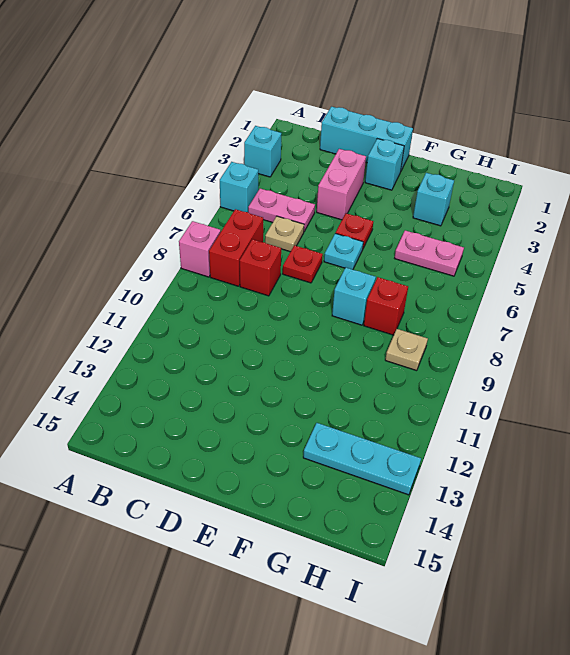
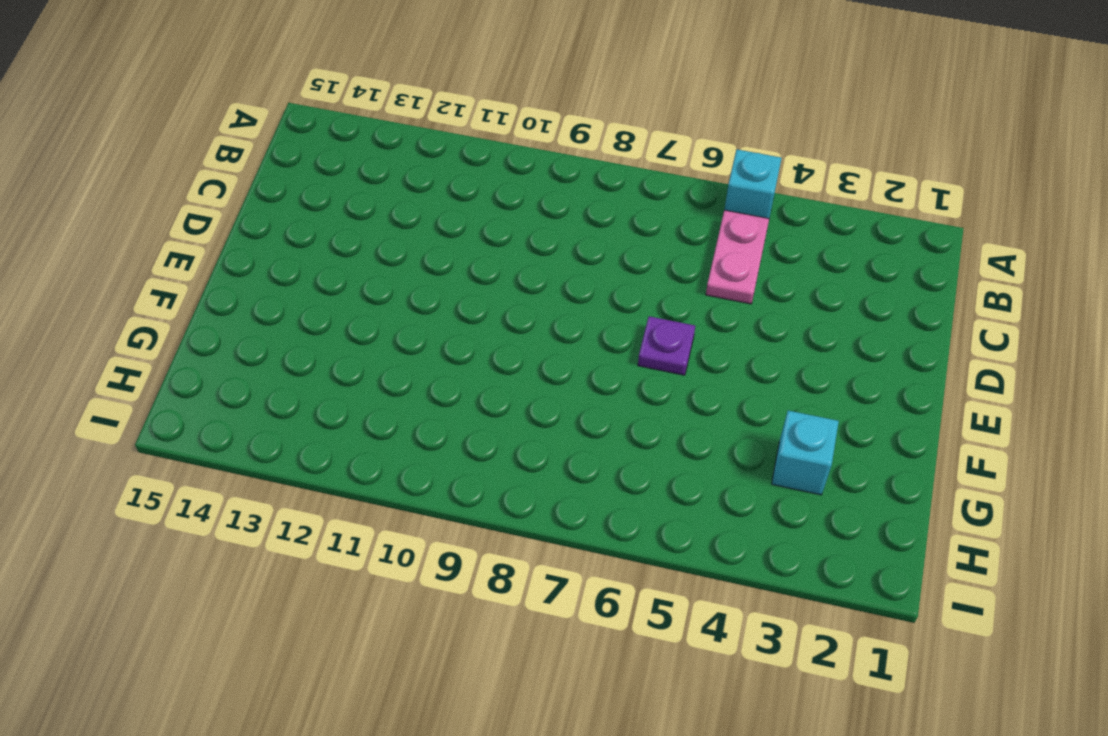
purple 1x1 plate [638,316,695,375] -> cyan 1x1 plate [324,233,363,269]
none -> cyan 1x1 brick [244,126,281,177]
none -> pink 1x1 brick [179,221,221,277]
none -> red 1x2 brick [209,209,263,286]

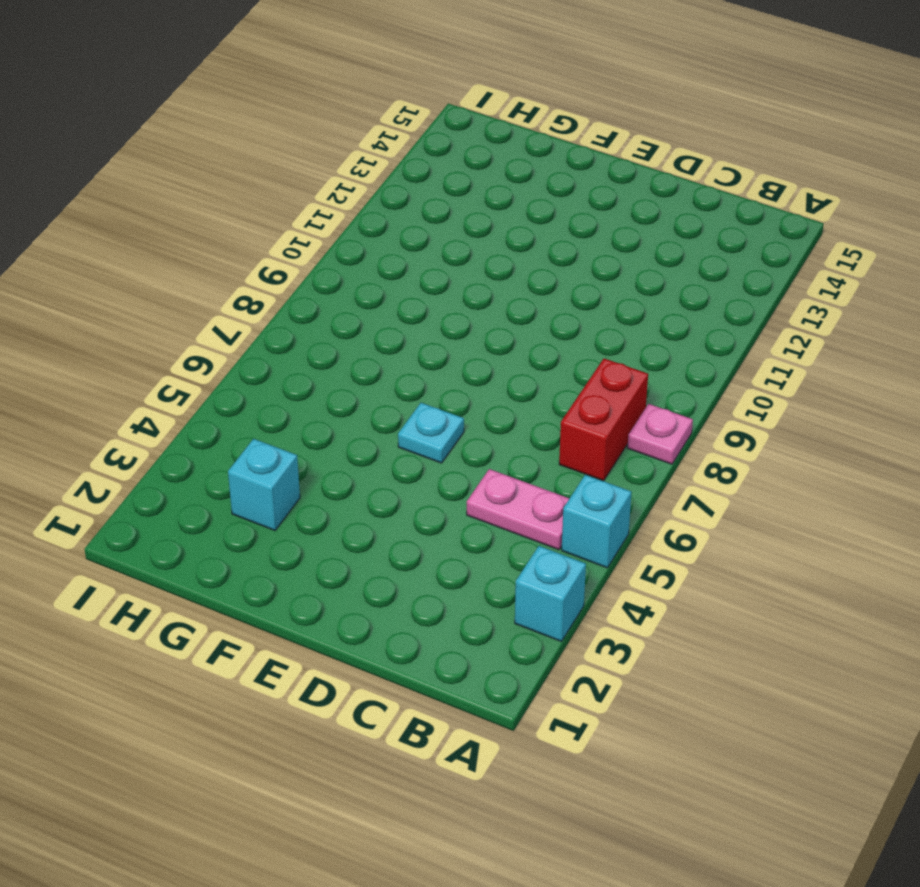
pink 1x1 plate [627,404,693,464] -> pink 1x1 brick [179,221,221,277]
none -> cyan 1x3 brick [320,107,413,171]
none -> tan 1x1 plate [265,216,304,252]
none -> red 1x1 brick [240,239,281,296]

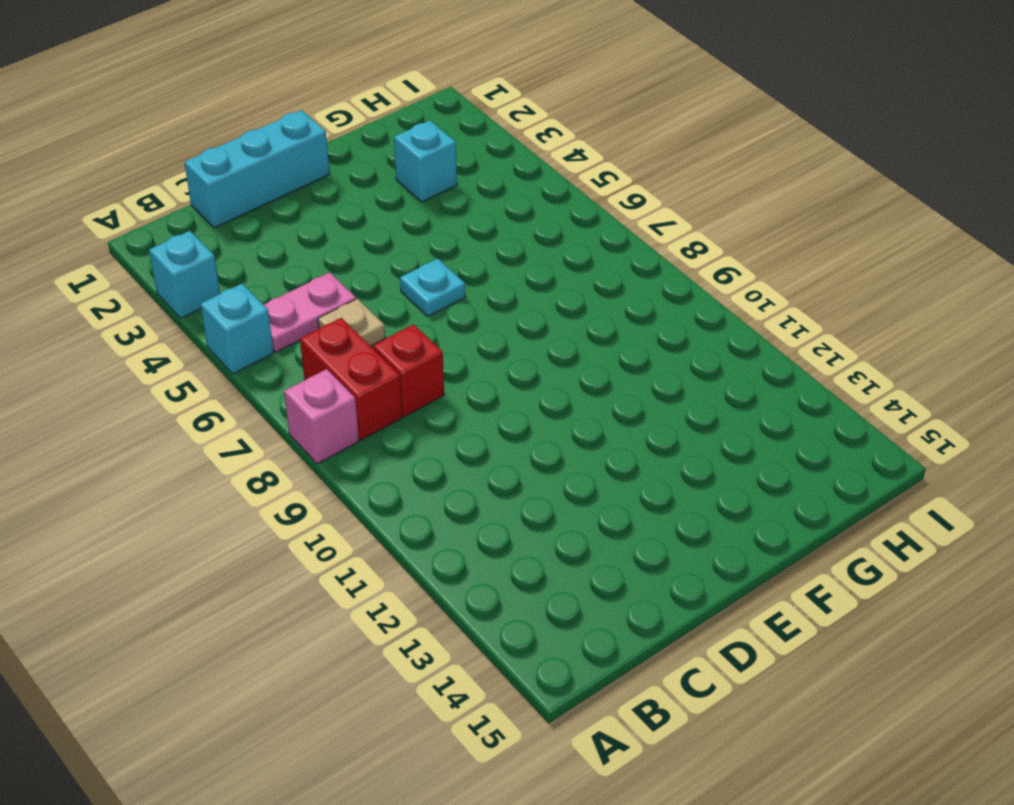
none -> pink 1x2 brick [317,149,366,220]
none -> red 1x1 plate [283,245,323,283]
none -> cyan 1x1 brick [365,139,404,190]

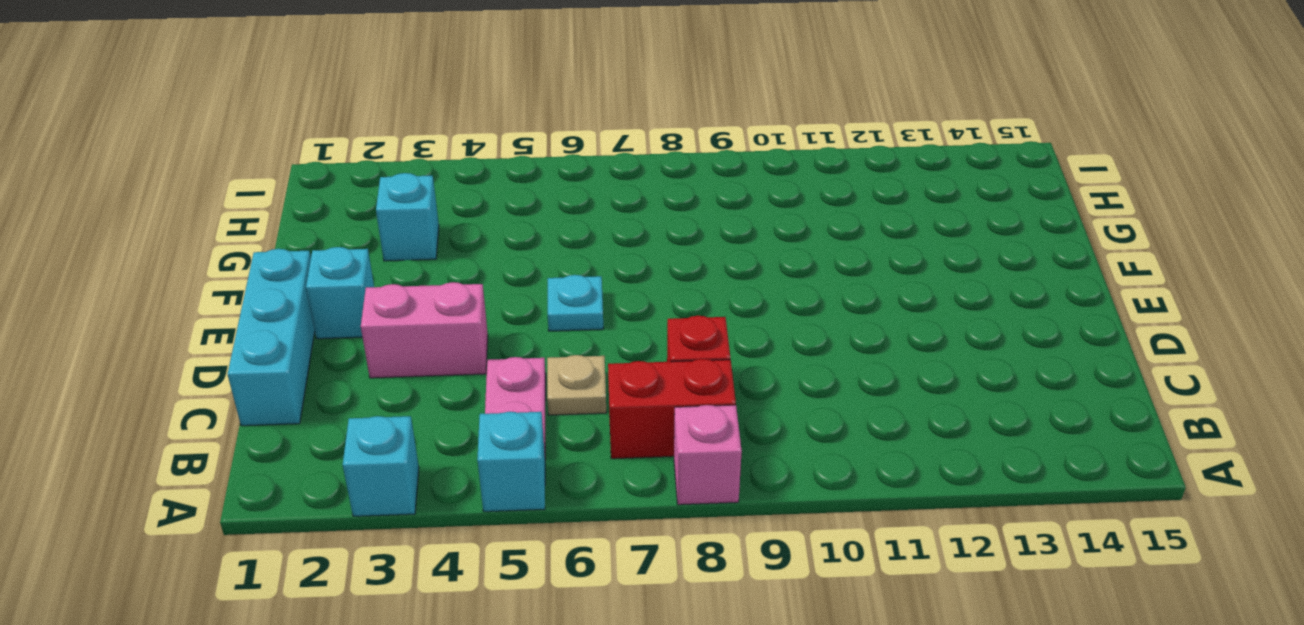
none -> red 1x1 plate [283,245,323,283]
none -> red 1x1 plate [336,213,373,248]
none -> cyan 1x1 brick [332,268,376,325]

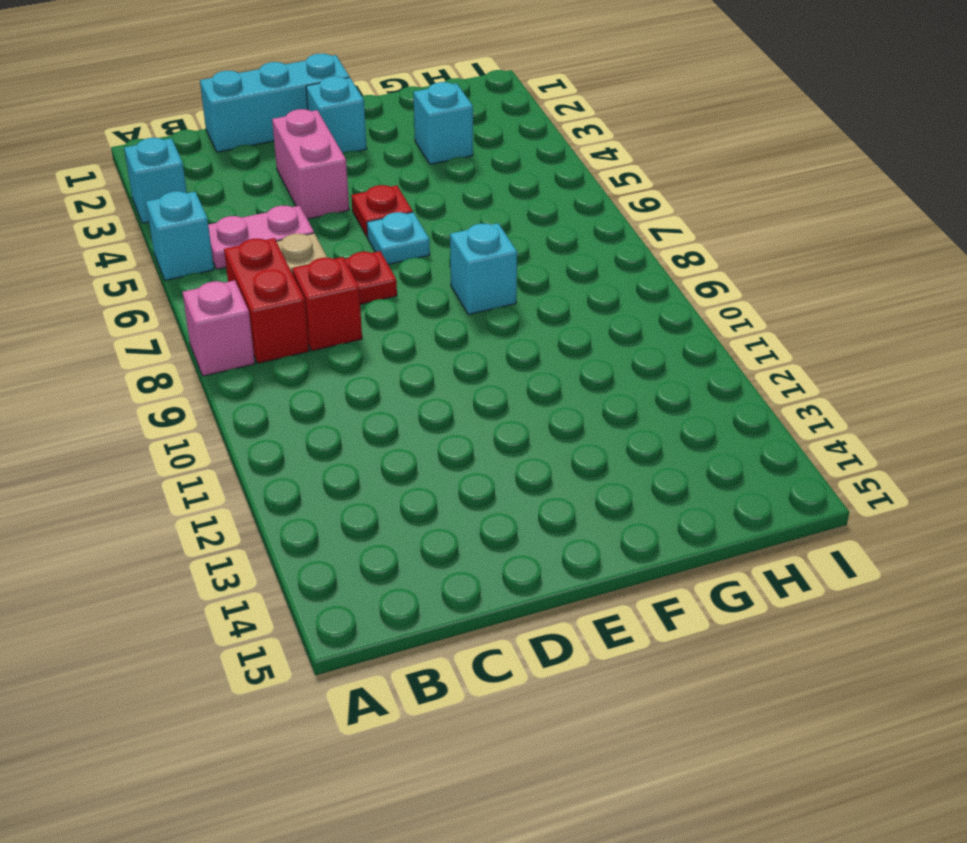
none -> pink 1x2 plate [395,230,464,276]
none -> red 1x1 brick [364,277,408,335]
none -> cyan 1x3 plate [303,423,421,495]

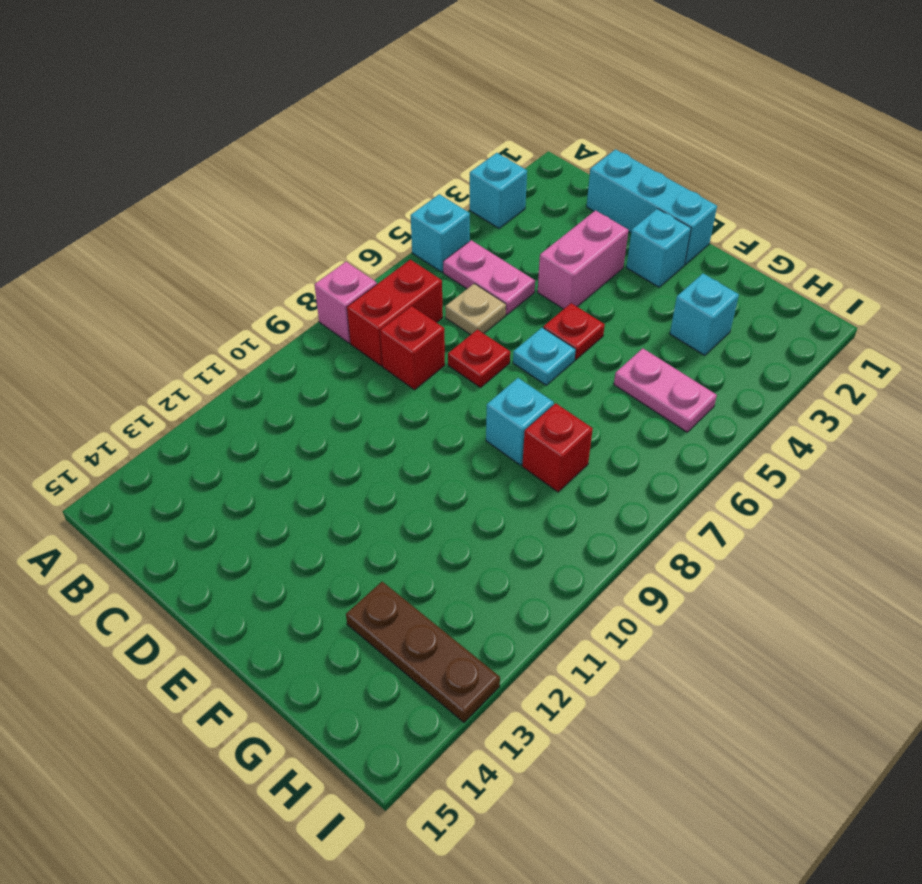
brown 1x3 plate [346,582,500,722] -> cyan 1x3 plate [303,423,421,495]
none -> tan 1x1 plate [385,329,428,371]

